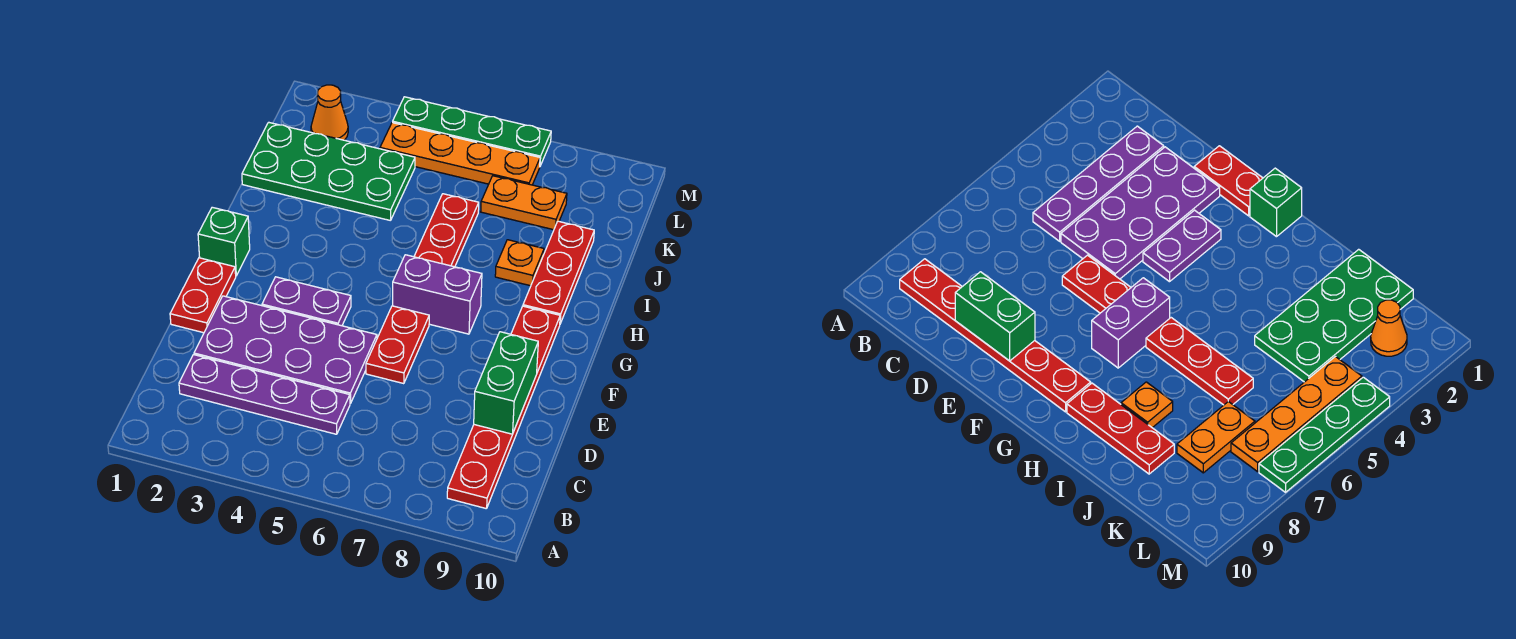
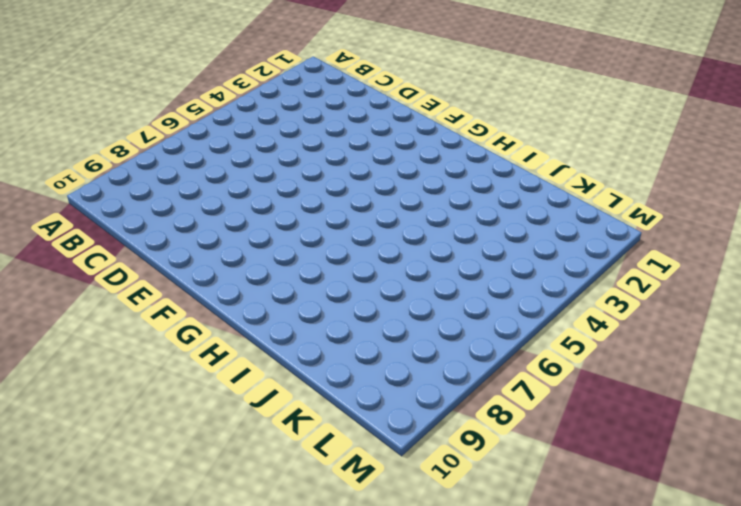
none -> red 1x6 plate [447,306,560,509]
none -> purple 1x4 plate [179,355,350,434]
none -> purple 2x4 plate [194,296,377,404]

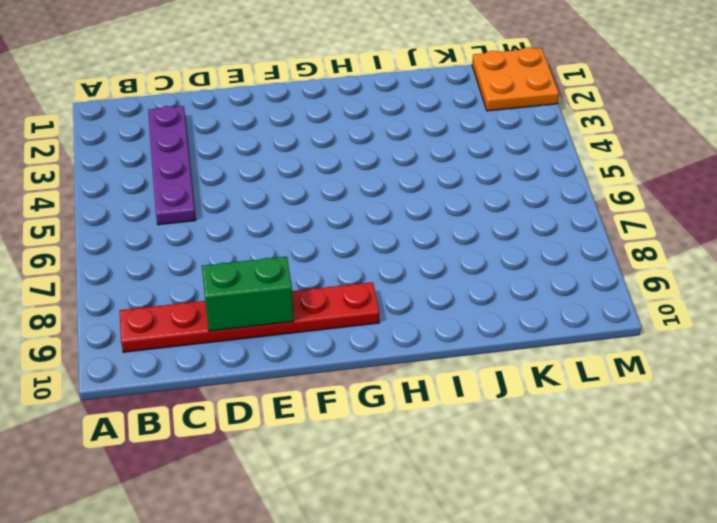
orange 2x2 plate [472,47,559,111] -> orange 1x1 cone [311,85,348,140]
none -> purple 2x4 plate [194,296,377,404]
none -> red 1x2 plate [170,258,236,333]
none -> red 1x2 plate [366,306,429,384]

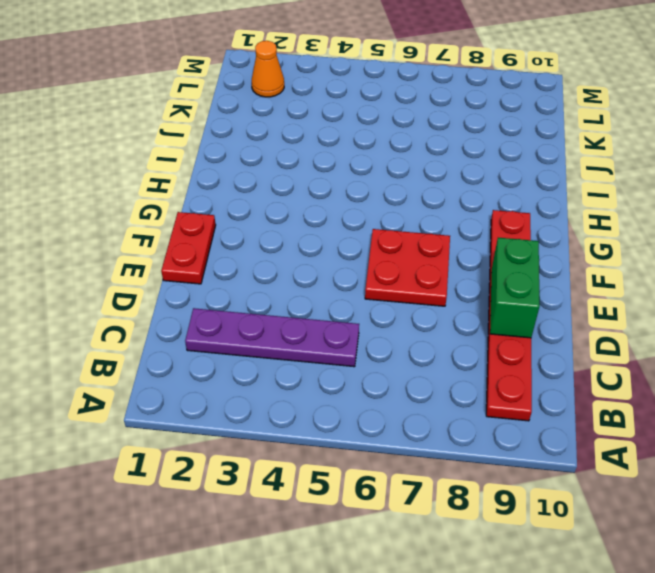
red 2x2 plate [365,229,450,306] -> red 1x2 plate [366,306,429,384]
none -> purple 2x4 plate [194,296,377,404]
none -> purple 1x2 plate [262,277,351,326]
none -> green 1x1 brick [198,207,250,276]

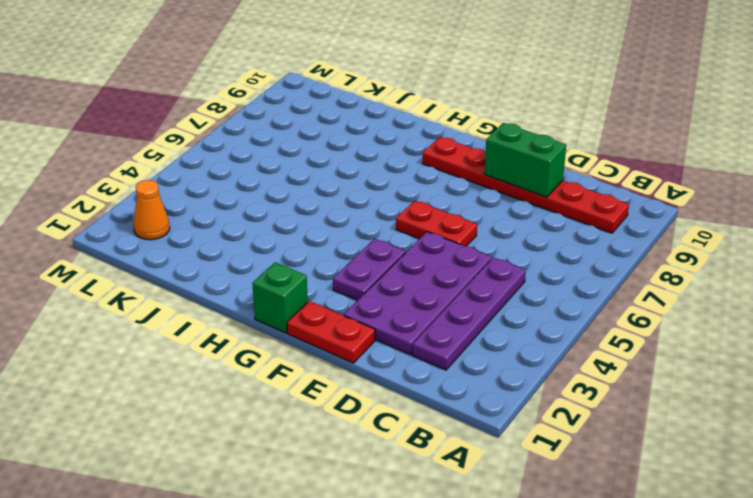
none -> purple 1x2 brick [393,255,482,334]
none -> red 1x3 plate [414,194,479,267]
none -> red 1x3 plate [523,221,594,323]

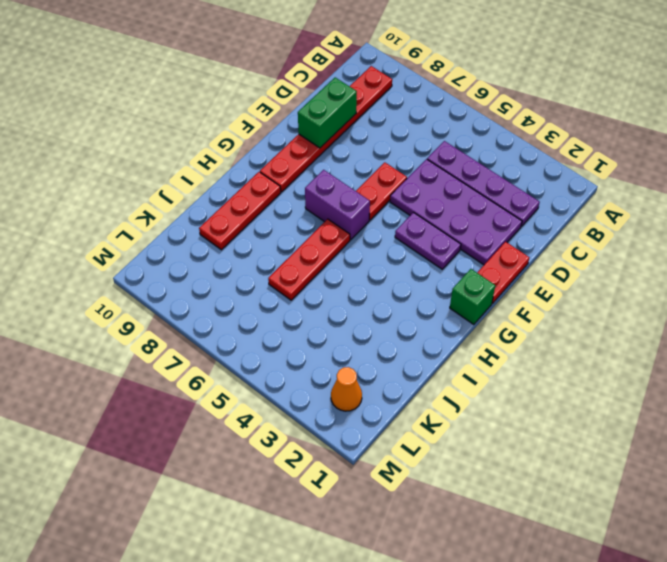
none -> orange 1x1 plate [495,240,544,286]
none -> green 2x4 plate [242,122,415,221]
none -> orange 1x2 plate [481,176,567,230]

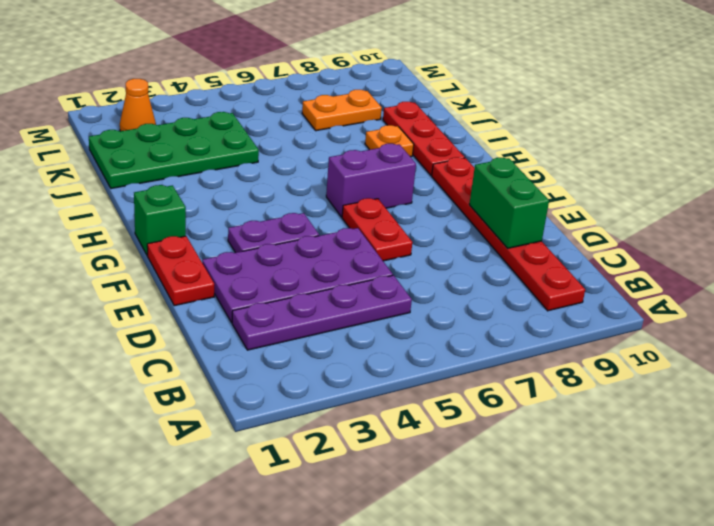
none -> red 1x3 plate [414,194,479,267]
none -> orange 1x4 plate [380,123,540,185]
none -> green 1x4 plate [393,97,551,166]

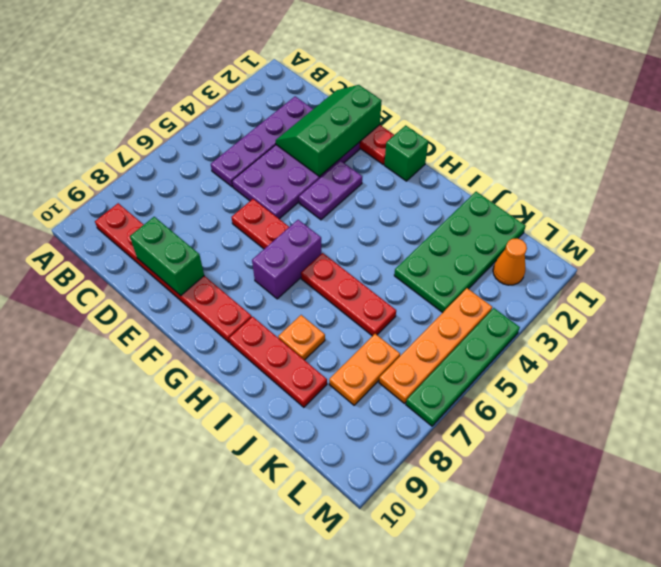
green 2x3 slope [276,85,382,177] -> none

